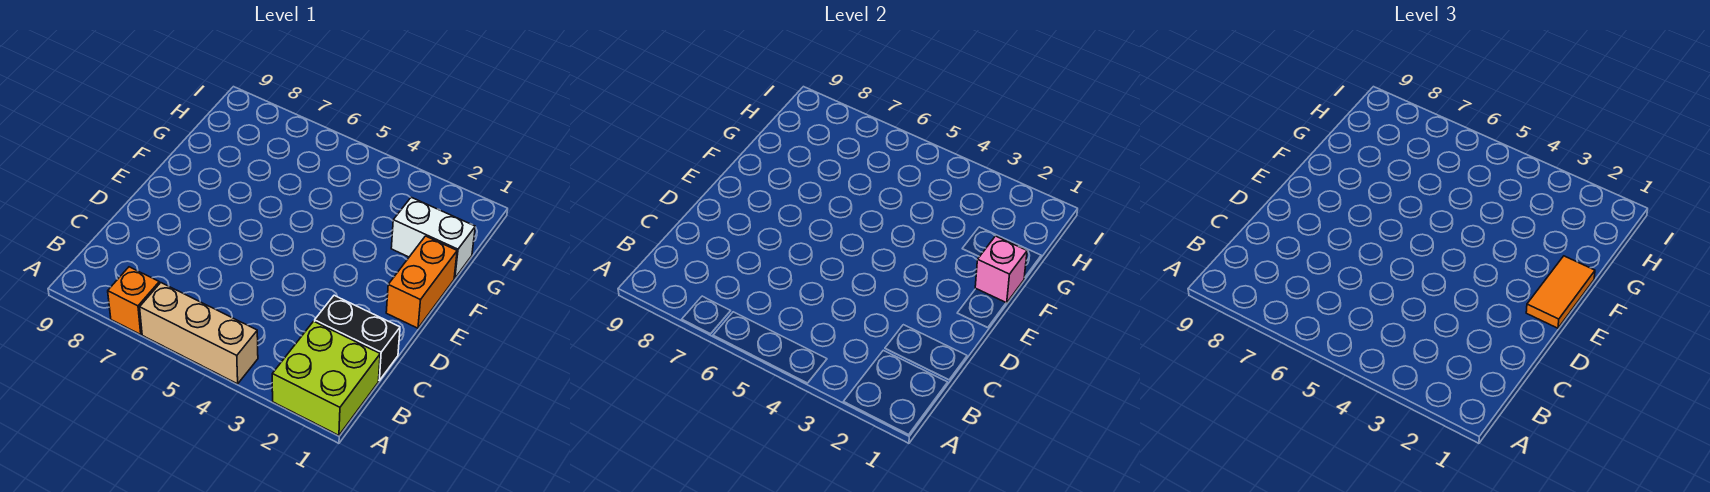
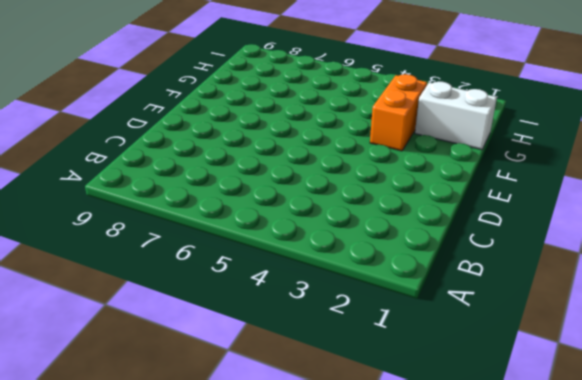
orange 1x2 brick [370,74,427,151] -> orange 1x2 brick moved to [386,236,457,328]
none -> lime 2x2 brick [272,321,380,435]
none -> tan 1x3 brick [140,283,258,384]

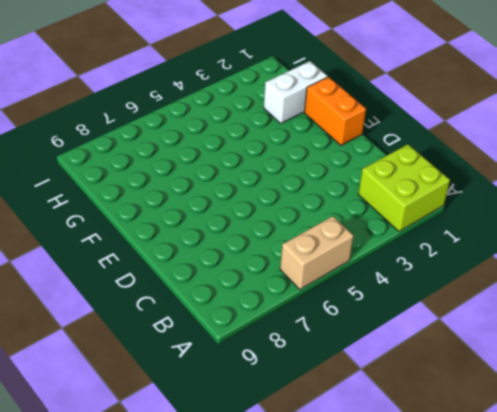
tan 1x2 brick [280,216,354,290] -> tan 1x3 brick [140,283,258,384]
none -> orange 1x1 brick [108,267,159,334]
none -> black 1x2 brick [315,295,400,380]

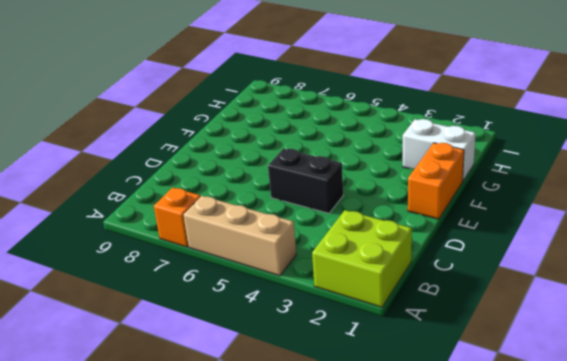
black 1x2 brick [268,149,343,213] -> black 1x2 brick moved to [315,295,400,380]
none -> pink 1x1 brick [975,236,1027,303]
none -> orange 1x2 tile [1526,256,1595,328]

